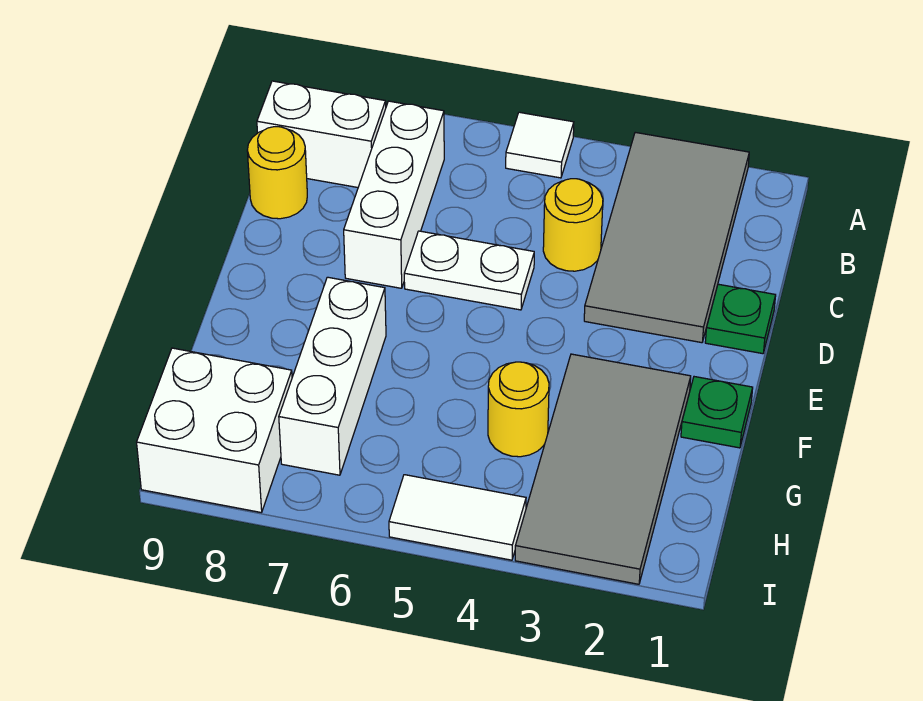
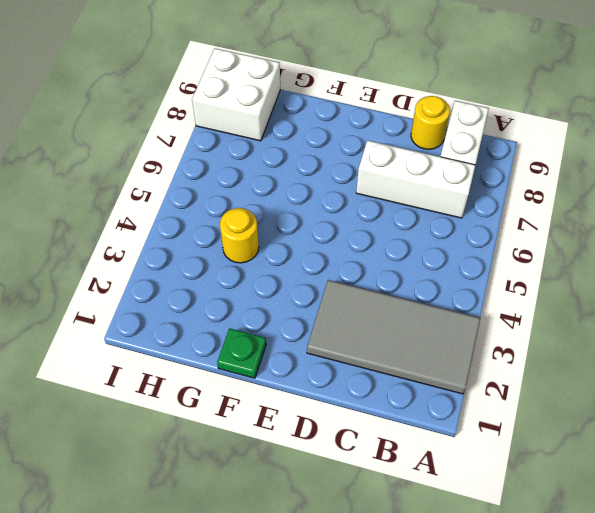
none -> white 1x1 tile [506,112,574,178]
none -> yellow 1x1 round brick [543,179,603,271]
none -> green 1x1 plate [705,284,776,354]

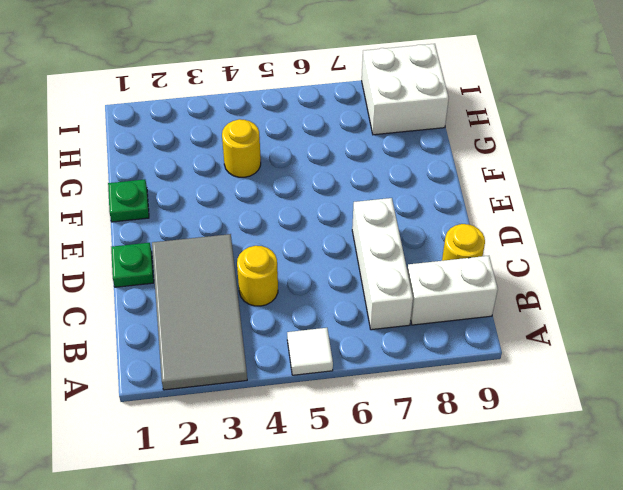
none -> white 1x2 plate [404,231,534,310]
none -> grey 2x4 tile [515,354,691,584]
none -> white 1x3 brick [279,277,386,475]

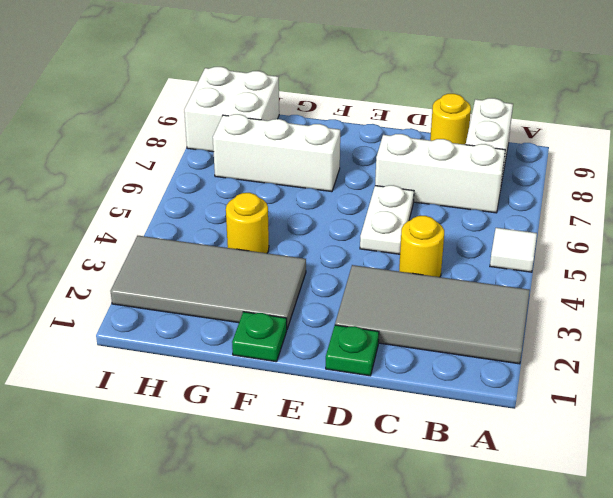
none -> white 1x2 tile [389,475,526,560]

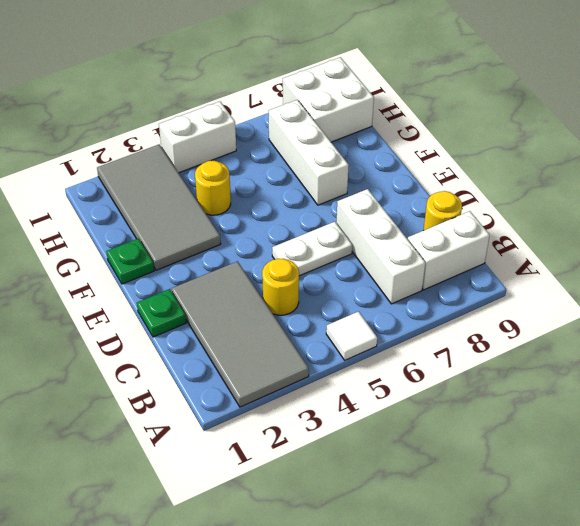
white 1x2 brick [159,102,236,173] -> white 1x2 tile [389,475,526,560]

